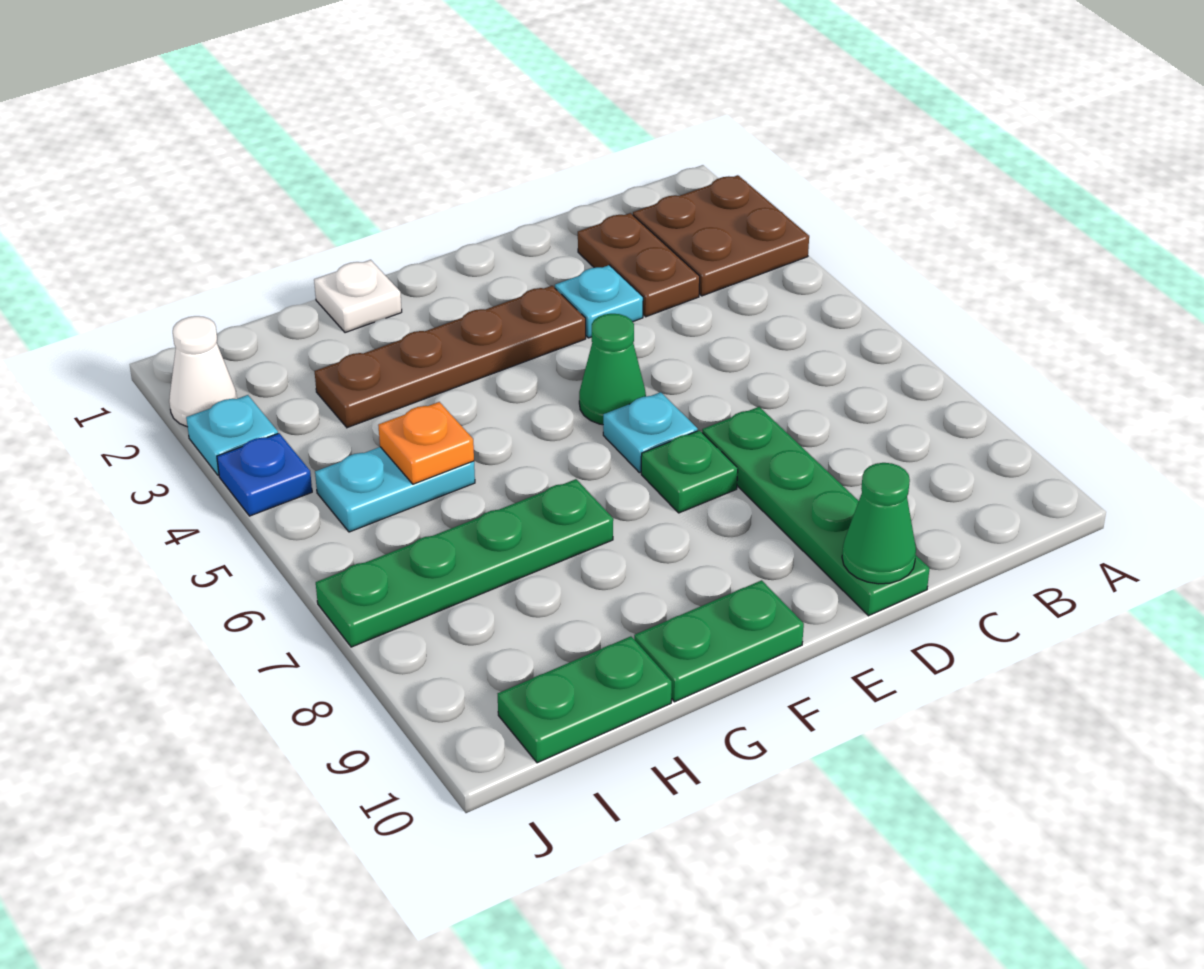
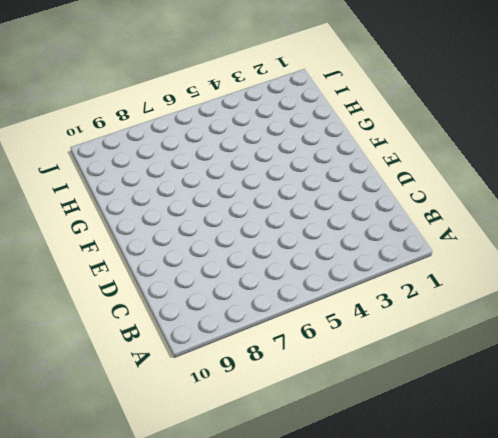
none -> brown 2x2 plate [633,175,809,296]
none -> brown 1x2 plate [578,213,700,317]
none -> cyan 1x1 plate [555,265,643,338]

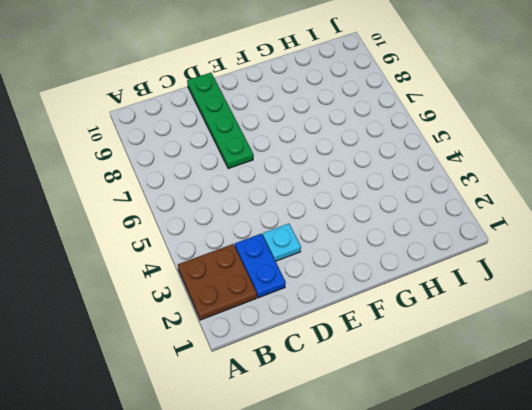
blue 1x2 plate [235,234,286,298] -> brown 1x2 plate [578,213,700,317]
none -> brown 1x4 plate [315,286,586,428]
none -> green 1x1 cone [579,314,646,425]
none -> cyan 1x1 plate [603,392,698,473]

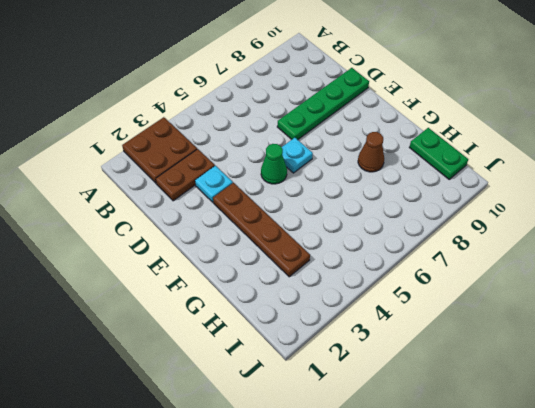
brown 1x1 cone [358,132,384,172] -> none
none -> green 1x1 plate [641,430,738,513]
none -> green 1x2 plate [634,580,804,702]
none -> white 1x1 plate [314,260,402,333]

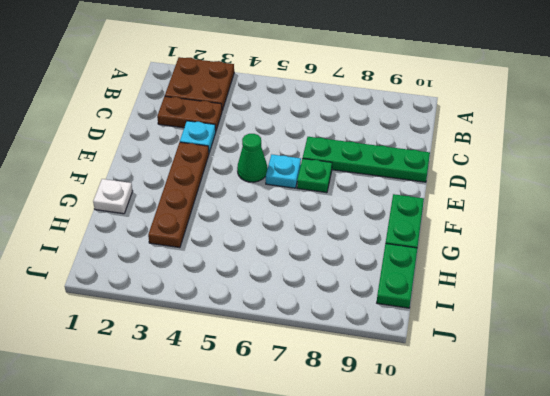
none -> green 1x4 plate [316,479,613,647]
none -> cyan 1x2 plate [315,447,475,532]
none -> white 1x1 cone [169,316,237,427]

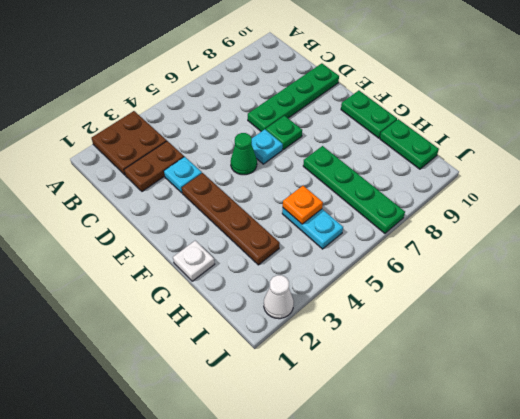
none -> cyan 1x1 plate [186,395,278,476]
none -> blue 1x1 plate [217,433,312,516]
none -> green 1x1 cone [842,463,916,584]

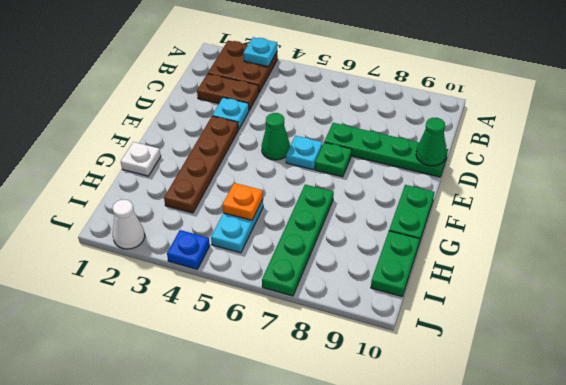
cyan 1x1 plate [243,37,277,67] -> cyan 1x1 plate moved to [186,395,278,476]

